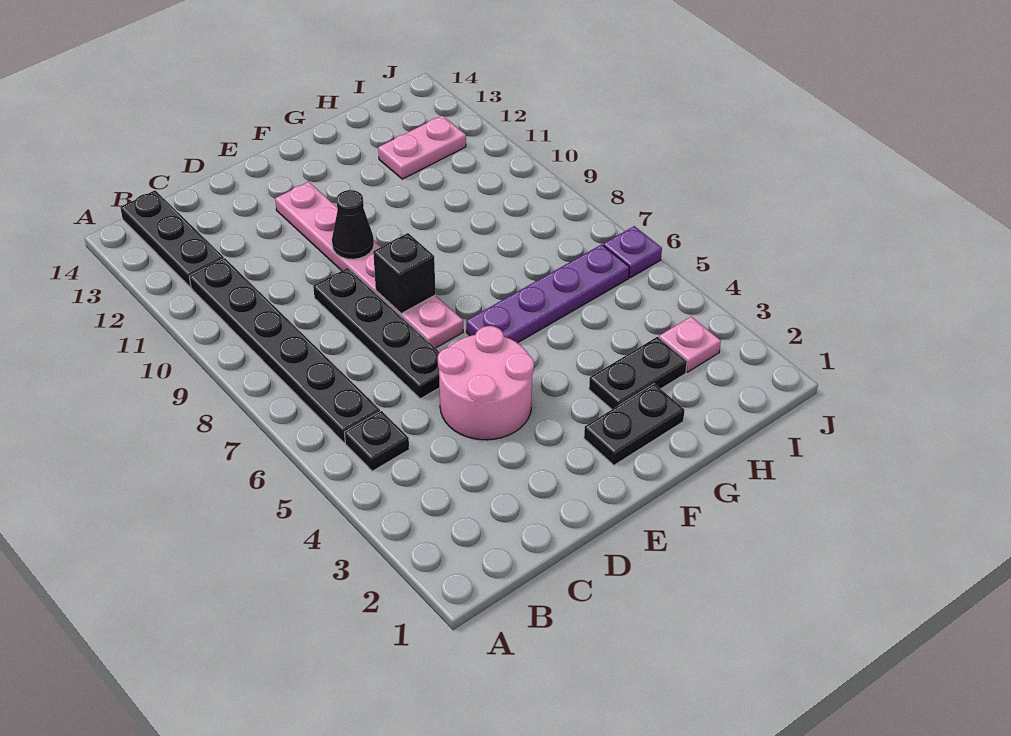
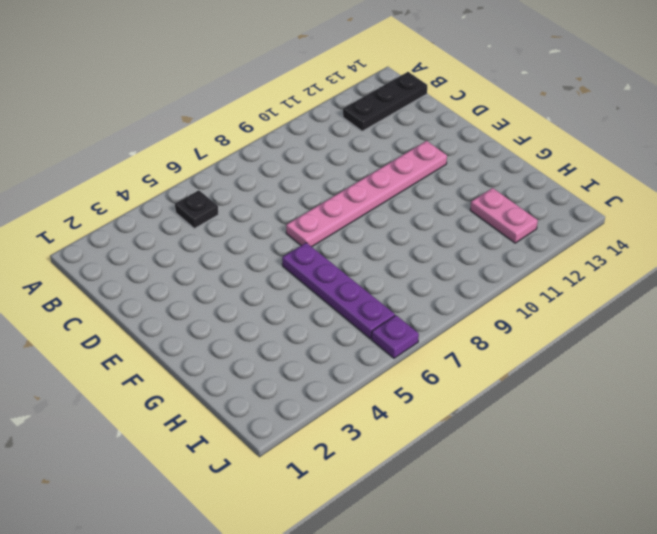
none -> black 1x6 plate [189,258,380,443]
none -> pink 2x2 round brick [438,326,534,440]
none -> black 1x4 plate [313,268,440,399]

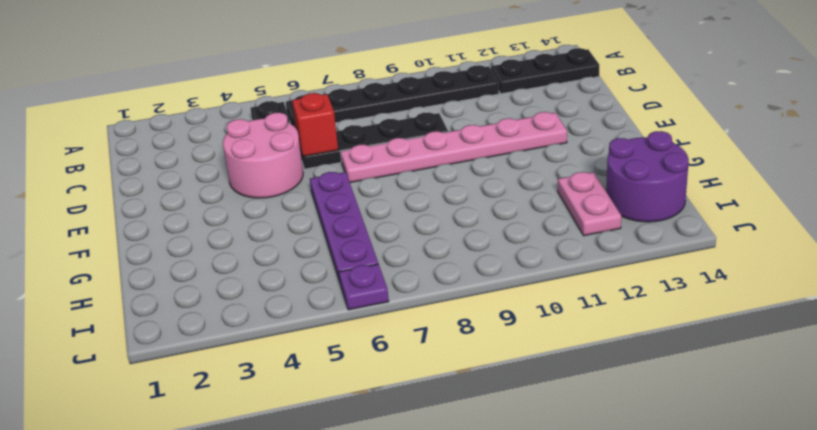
red 1x1 brick [292,93,338,156] -> none
purple 2x2 round brick [606,131,689,222] -> none
none -> black 1x2 plate [584,384,684,465]
none -> black 1x2 plate [589,337,687,409]
none -> pink 1x1 plate [659,317,721,372]

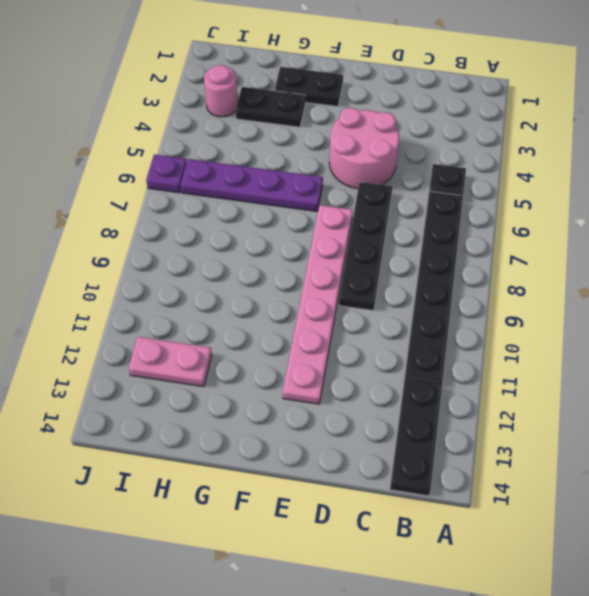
pink 1x1 round brick [204,65,238,117] -> pink 1x1 plate [659,317,721,372]
none -> black 1x1 brick [373,233,435,313]
none -> black 1x1 cone [332,190,374,259]

